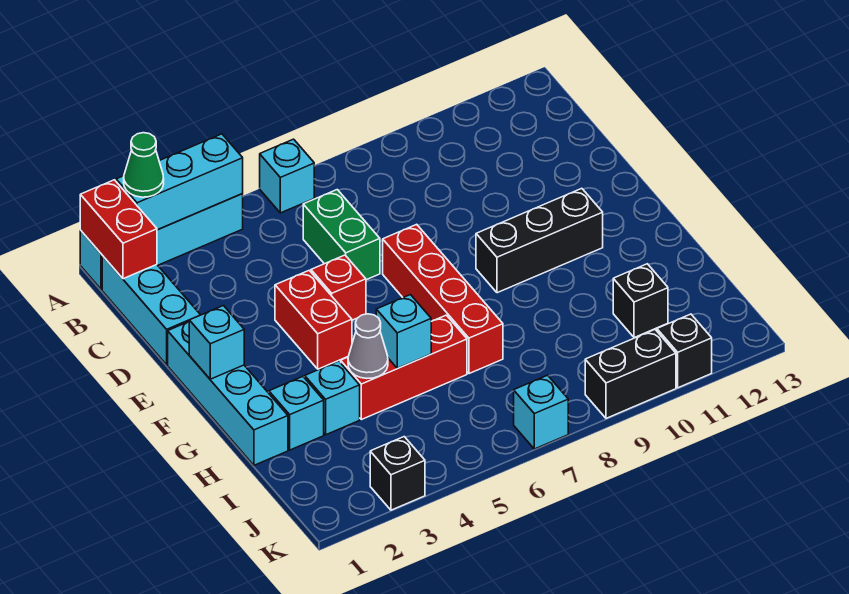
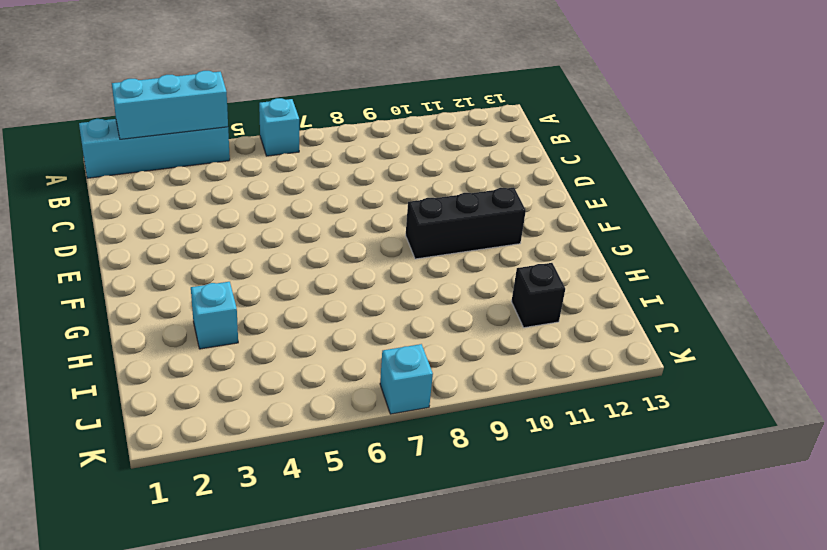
none -> cyan 1x3 brick [102,256,200,365]
none -> green 1x2 brick [303,190,380,280]
none -> cyan 1x4 brick [168,322,288,465]

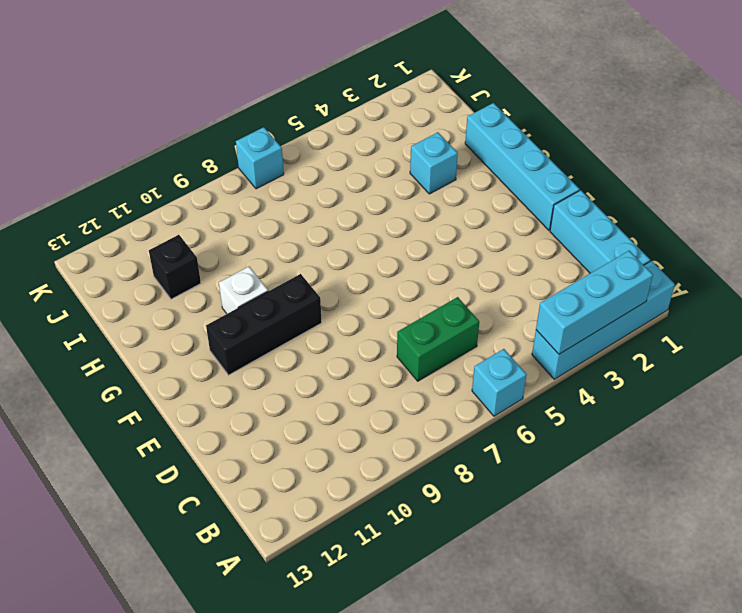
green 1x2 brick [397,297,479,381] -> green 1x2 brick turned to [303,190,380,280]
white 1x1 brick [219,266,268,314] -> none
none -> red 1x2 brick [275,271,352,369]
none -> red 1x1 brick [311,255,366,320]
none -> red 1x4 brick [383,224,503,374]

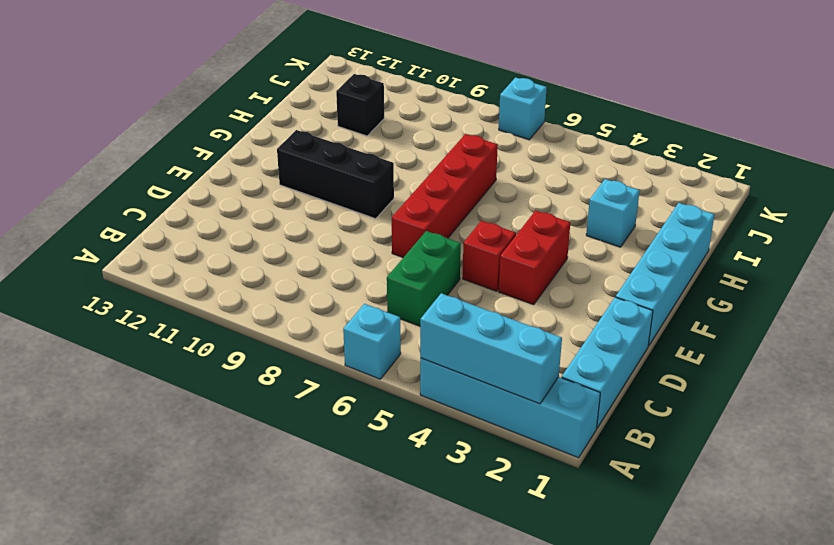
none -> cyan 1x1 brick [269,377,324,450]
none -> red 1x3 brick [341,315,467,420]
none -> black 1x1 brick [370,437,425,510]

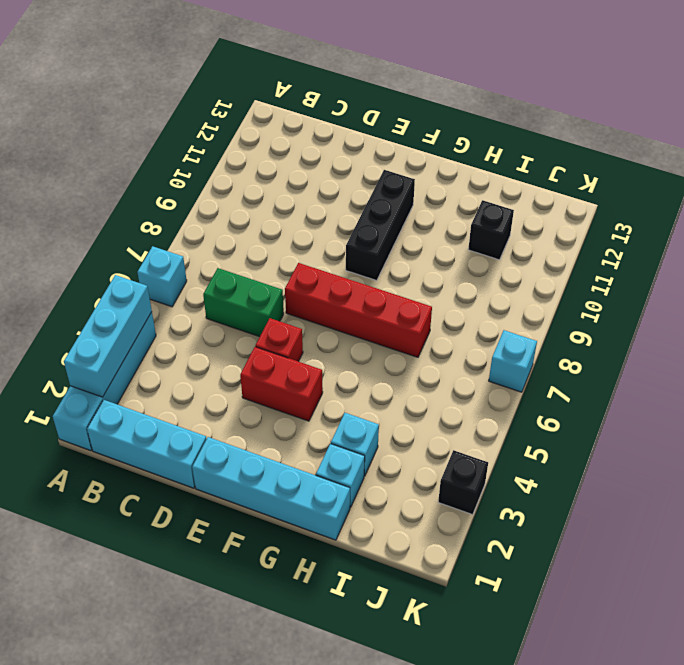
none -> red 1x3 brick [341,315,467,420]
none -> black 1x2 brick [585,330,676,418]
none -> black 1x1 brick [657,314,712,388]

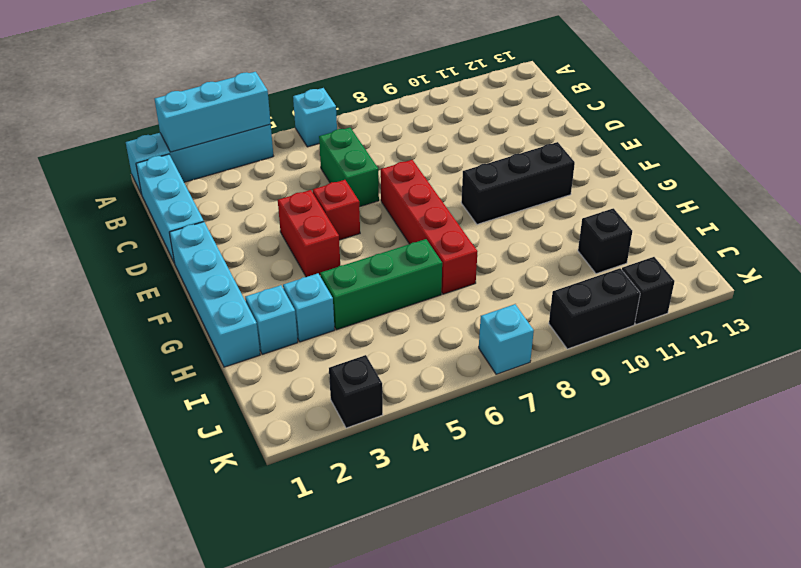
green 1x3 brick [320,239,442,330] -> red 1x3 brick [341,315,467,420]
none -> red 1x2 brick [80,180,157,279]
none -> cyan 1x1 brick [189,306,244,379]
none -> grey 1x1 cone [348,314,388,379]

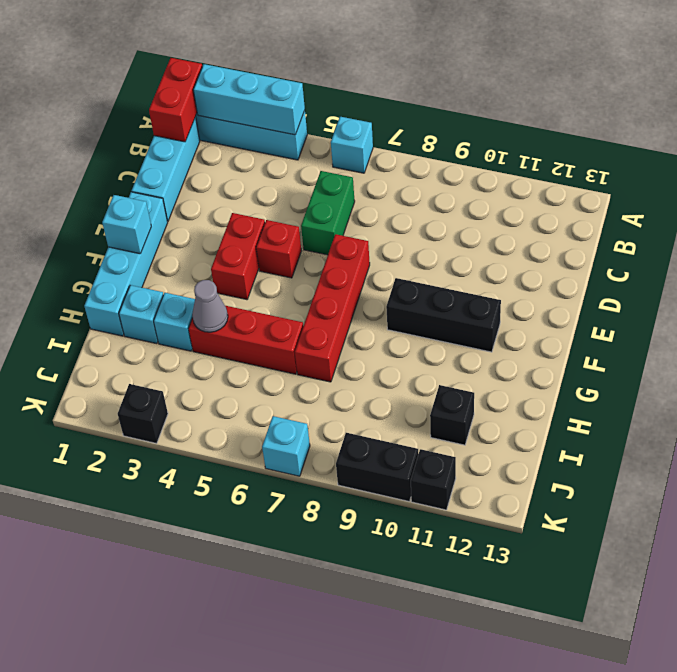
none -> cyan 1x1 brick [376,295,431,368]
none -> green 1x1 cone [124,133,164,197]

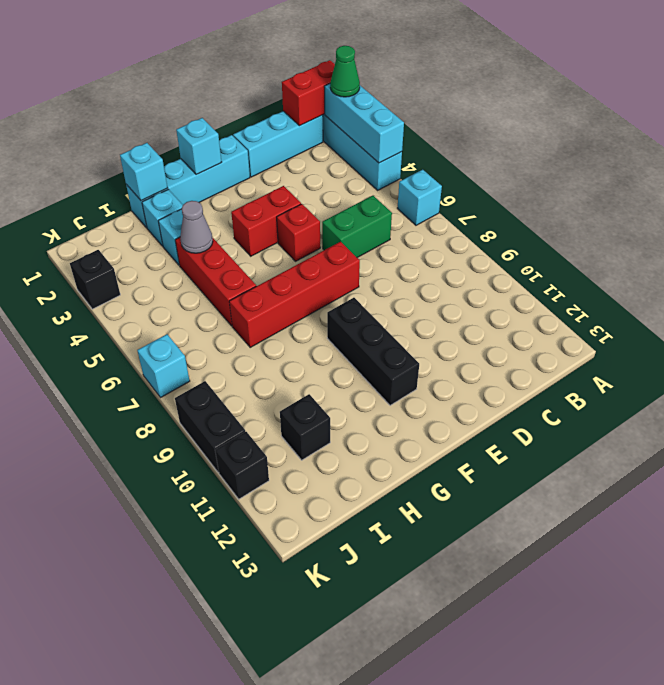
cyan 1x1 brick [120,143,167,201] -> cyan 1x1 brick moved to [376,295,431,368]

